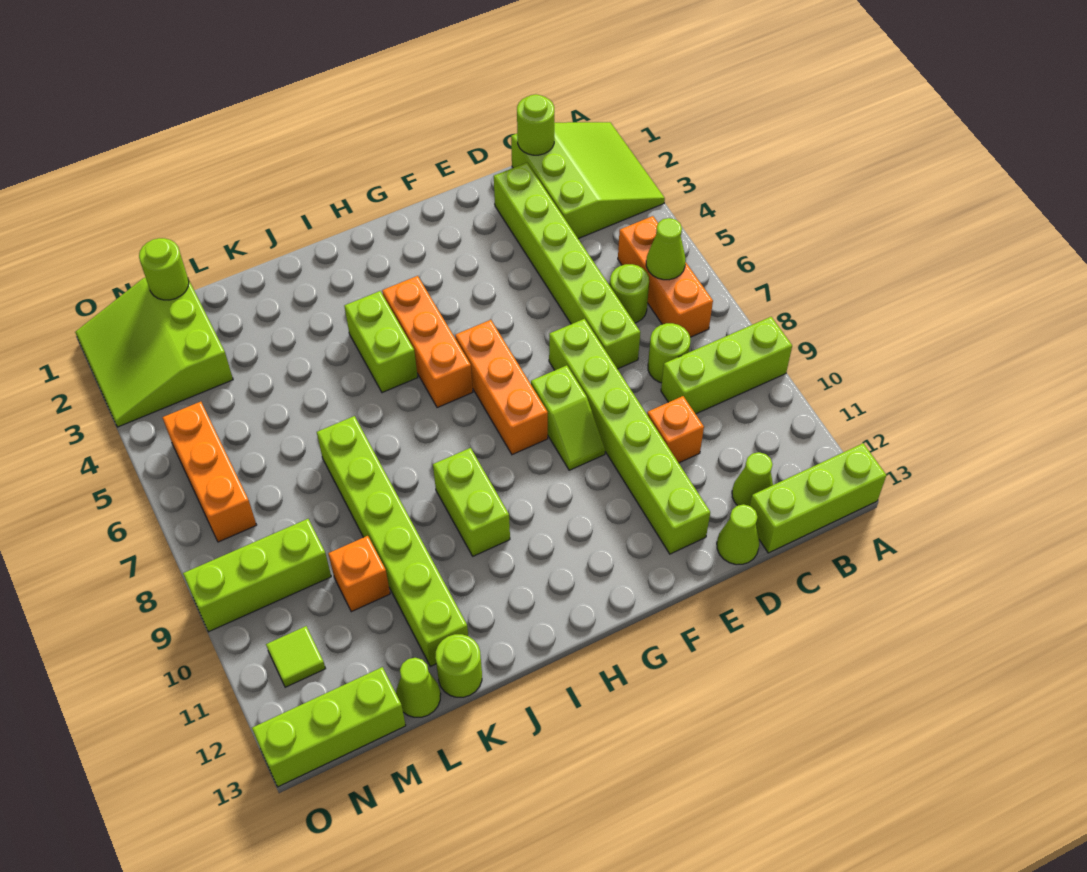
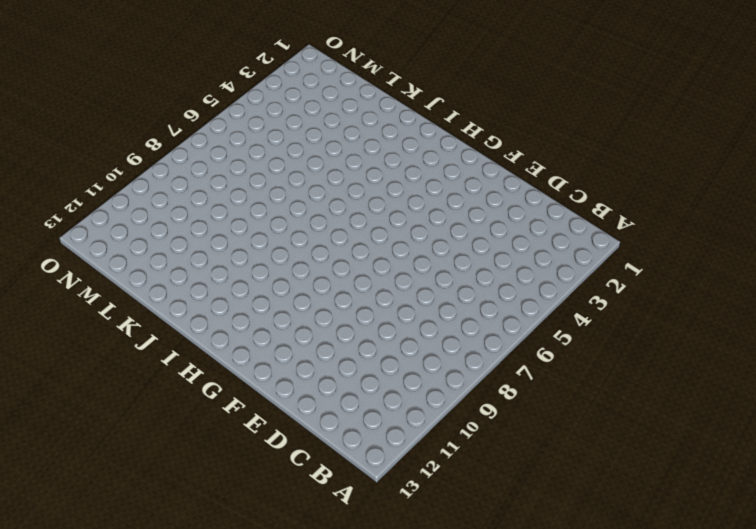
none -> lime 3x3 slope [511,122,665,239]
none -> lime 1x3 brick [661,317,792,414]
none -> lime 1x3 brick [750,443,886,553]

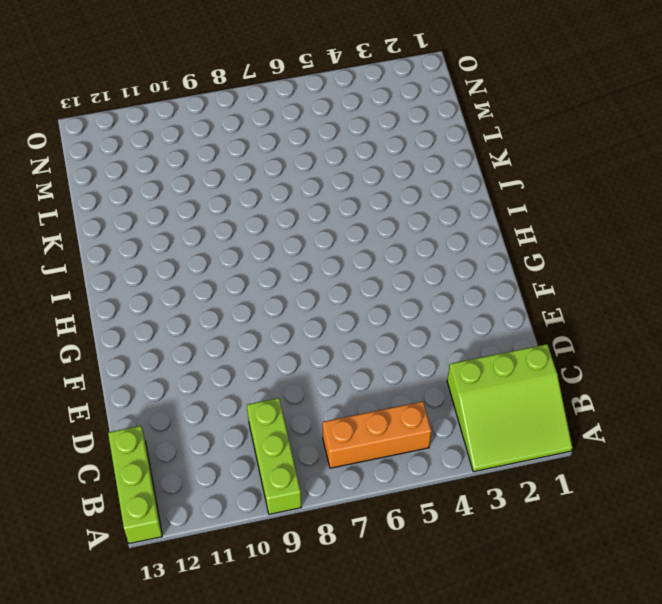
none -> lime 1x1 round brick [610,264,649,323]
none -> lime 1x1 round brick [648,323,690,383]
none -> lime 1x1 cone [732,452,773,506]

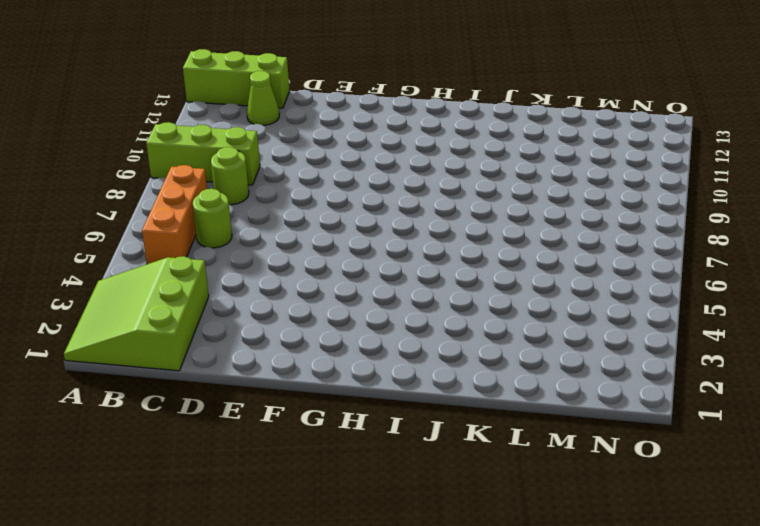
none -> lime 1x6 brick [494,163,640,369]
none -> orange 1x1 brick [647,396,704,463]
none -> lime 1x1 cone [717,504,759,565]

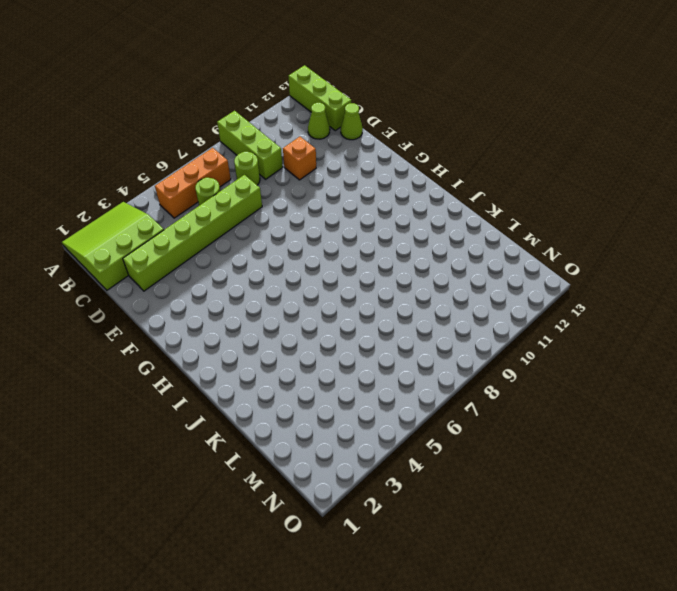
none -> lime 1x6 brick [549,319,710,554]
none -> lime 1x2 slope [531,365,605,470]
none -> orange 1x3 brick [455,320,548,455]

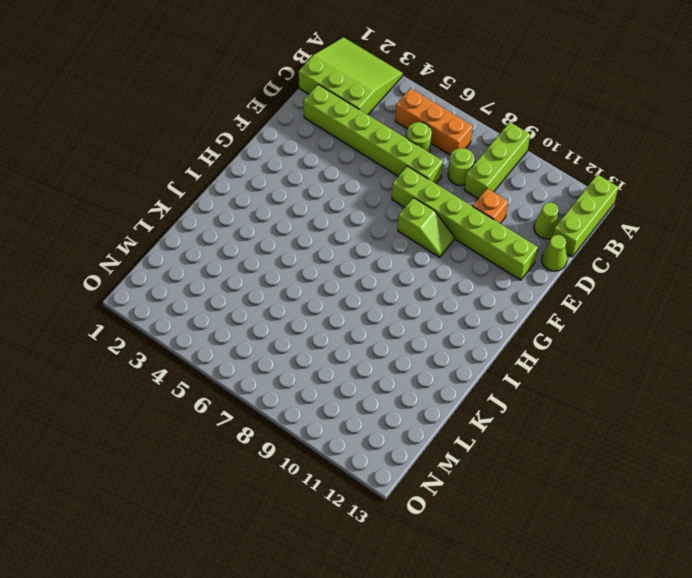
none -> orange 1x3 brick [455,320,548,455]
none -> orange 1x3 brick [382,276,473,408]
none -> lime 1x2 brick [344,291,418,393]

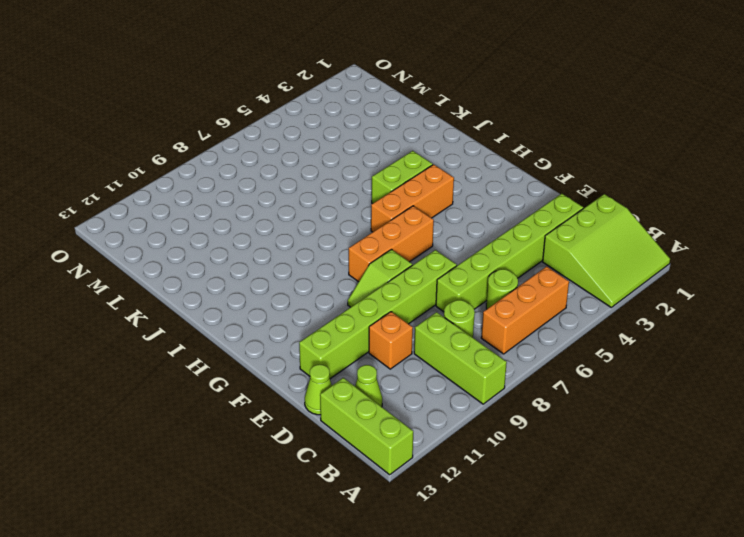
none -> lime 1x2 brick [433,448,510,556]
none -> lime 1x6 brick [317,416,468,666]
none -> lime 1x1 round brick [435,634,482,697]

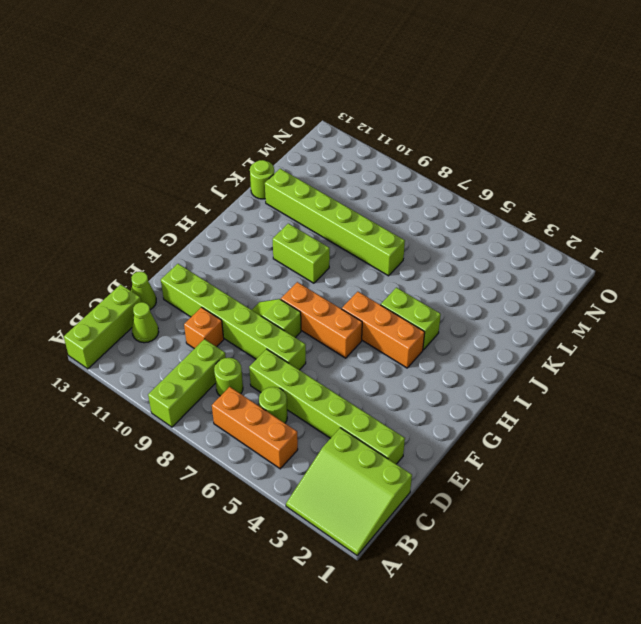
none -> orange 1x1 brick [328,536,390,612]
none -> lime 1x1 cone [396,658,441,717]
none -> lime 3x3 slope [75,277,233,427]

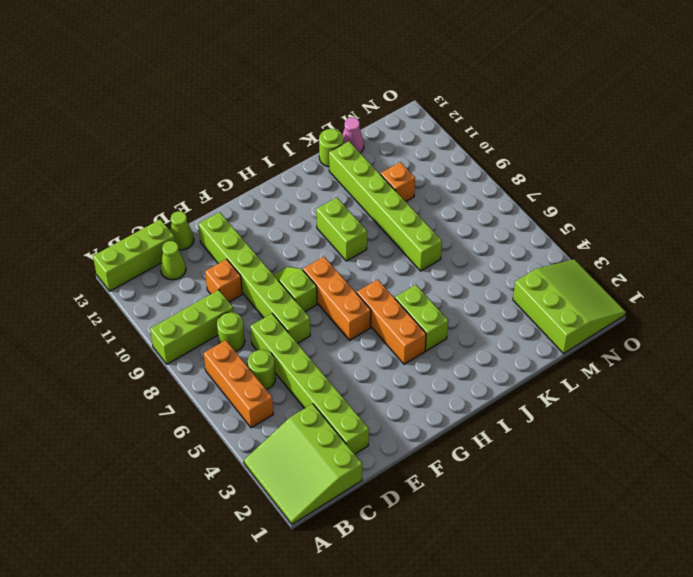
pink 1x1 cone [343,117,364,153] -> lime 1x1 cone [396,658,441,717]
none -> lime 1x3 brick [183,519,331,632]
none -> lime 1x3 brick [252,667,406,787]
none -> orange 1x3 brick [163,402,256,542]

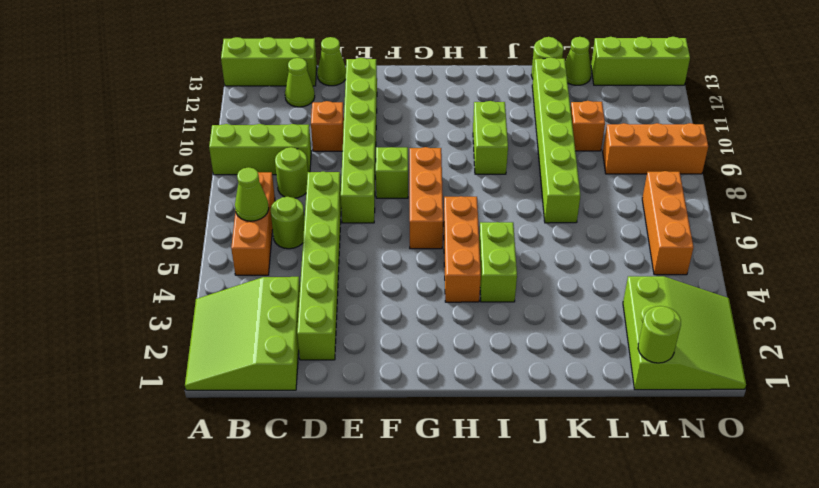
orange 1x3 brick [603,123,708,174] -> lime 1x3 brick [183,519,331,632]
none -> lime 1x1 tile [266,626,326,687]
none -> lime 1x1 round brick [517,94,554,155]

